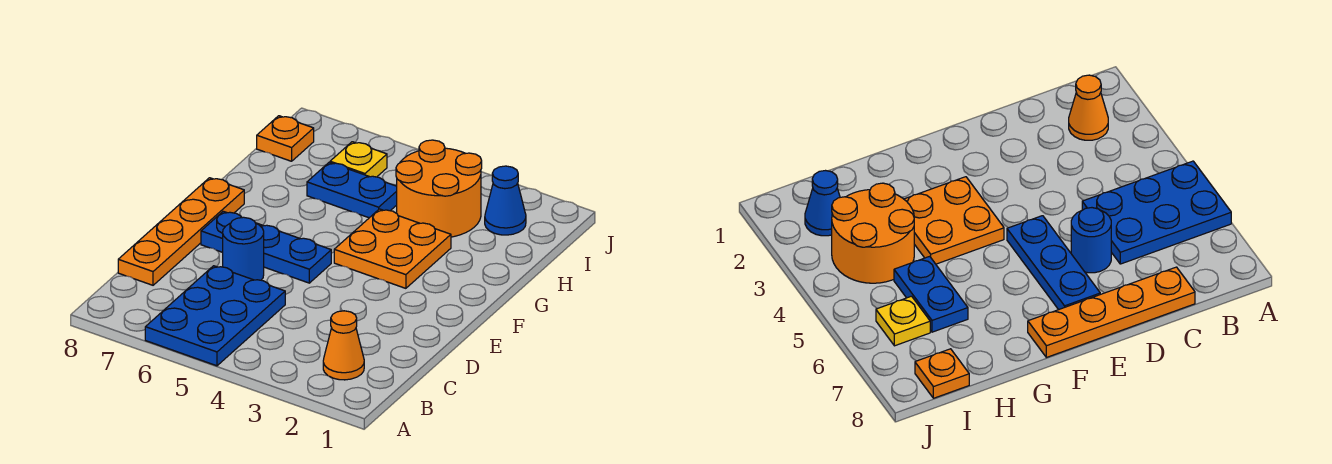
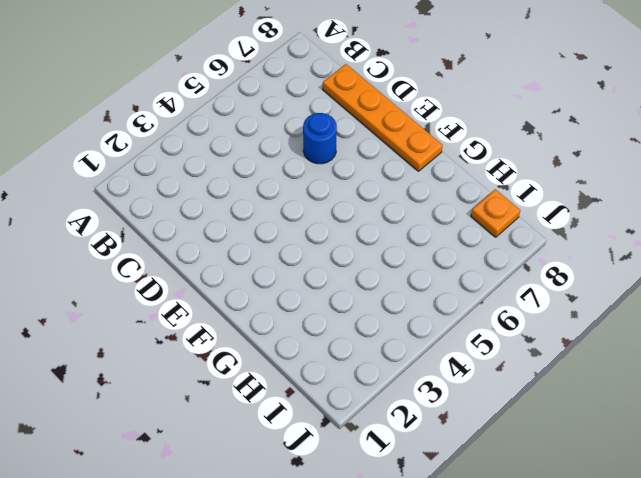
none -> blue 2x3 plate [145,266,285,366]
none -> orange 1x1 cone [323,311,364,380]

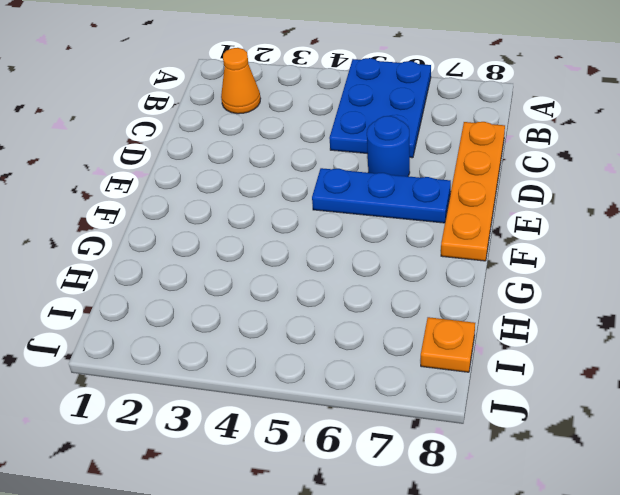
none -> orange 2x2 plate [334,209,451,288]
none -> orange 2x2 round brick [396,140,482,237]

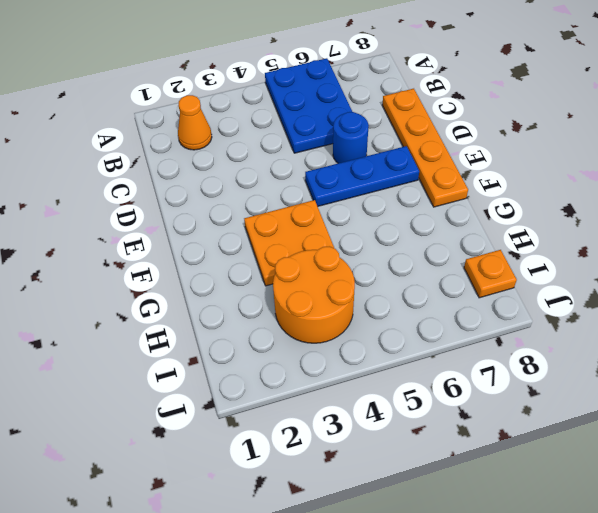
none -> blue 1x2 plate [307,162,397,218]
none -> blue 1x1 cone [485,166,526,235]

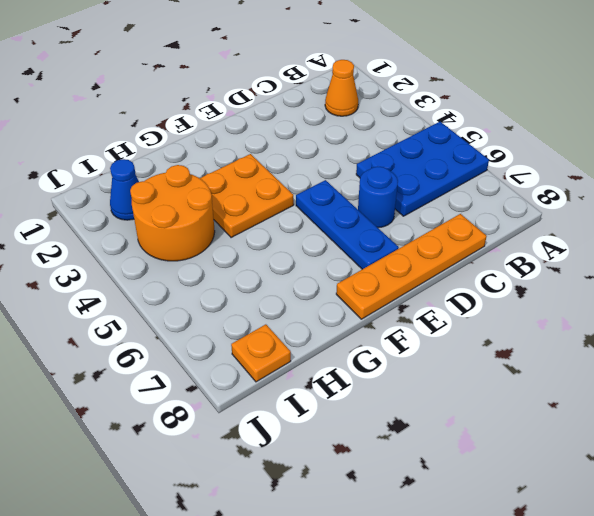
none -> blue 1x2 plate [307,162,397,218]
none -> yellow 1x1 plate [330,142,387,177]

